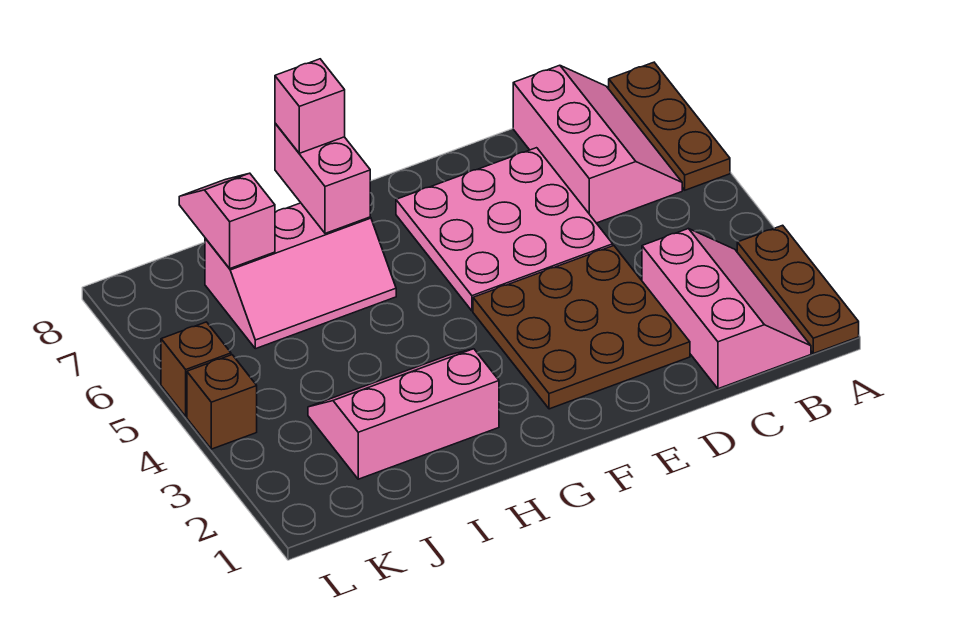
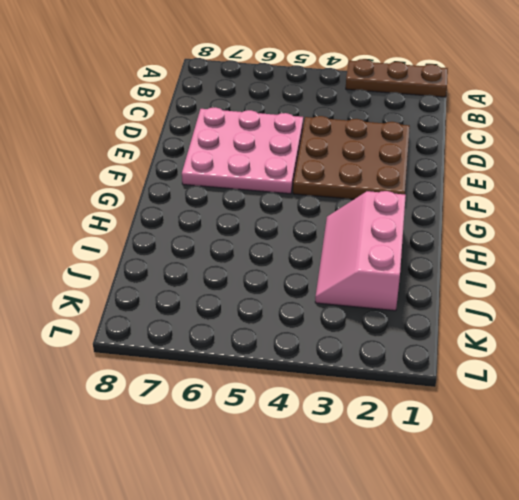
none -> brown 1x3 plate [609,62,730,190]
none -> pink 2x3 slope [642,229,811,389]
none -> pink 2x3 slope [513,65,682,223]

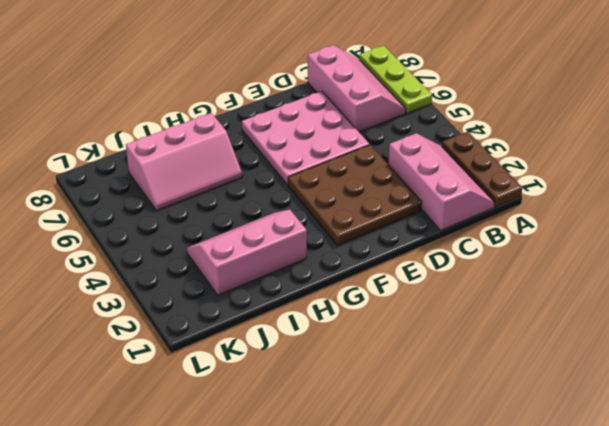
lime 1x3 plate [360,46,432,113] -> brown 1x3 plate [609,62,730,190]
none -> brown 1x1 brick [187,355,257,449]
none -> brown 1x1 brick [161,322,231,416]
none -> pink 1x2 brick [275,123,370,233]

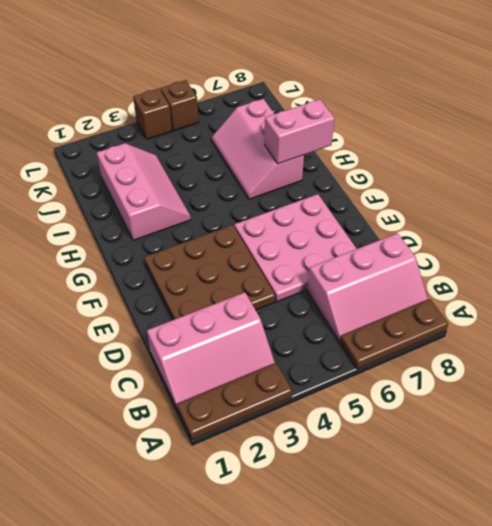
none -> pink 1x2 slope [179,173,275,269]
none -> pink 1x1 brick [275,59,345,153]

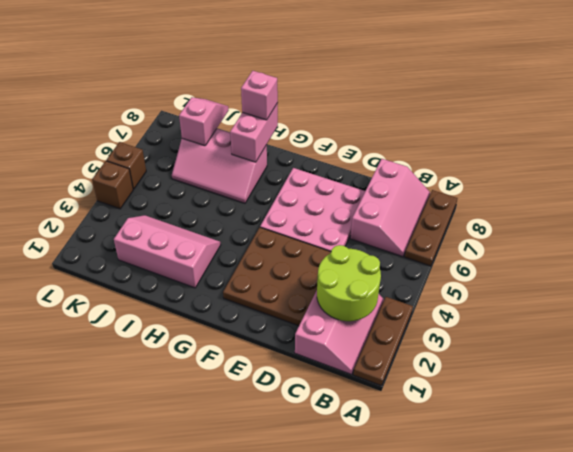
lime 2x2 round brick [317,245,381,321] -> none

